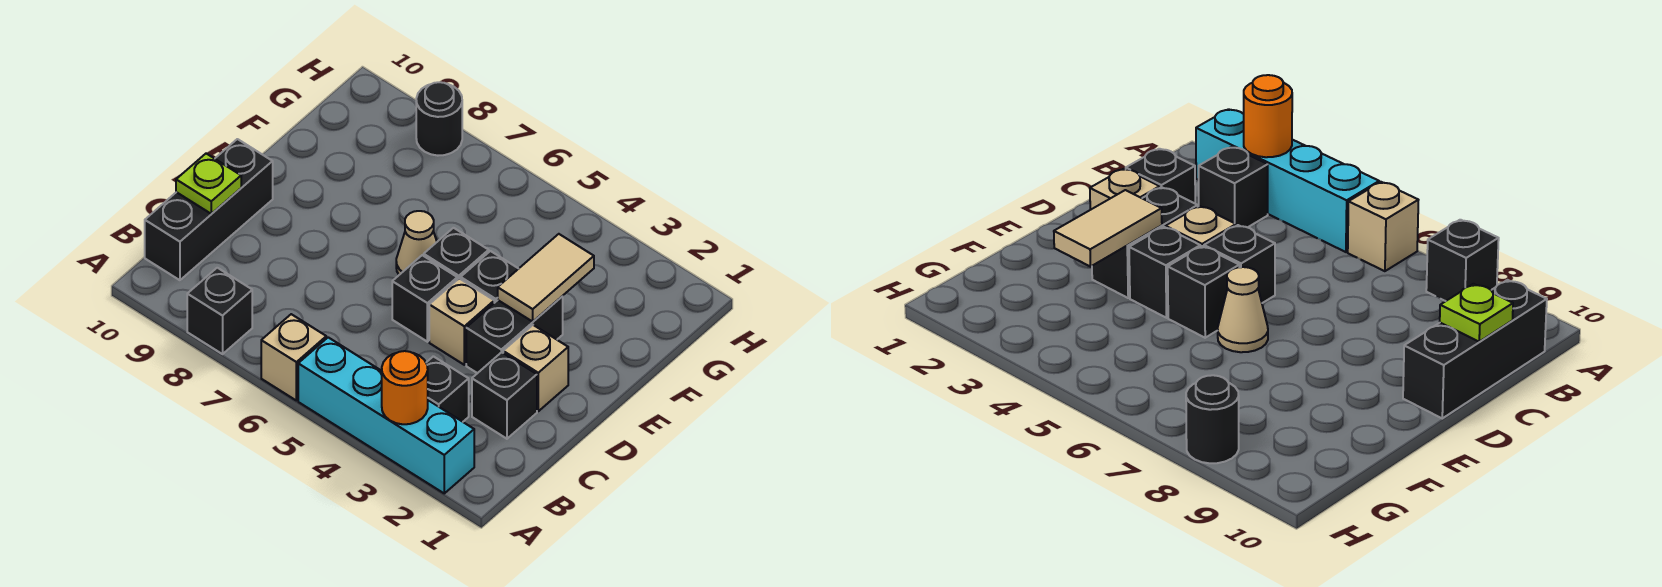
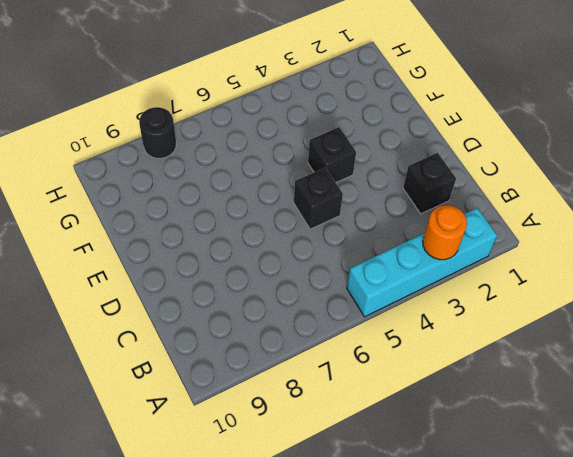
none -> tan 1x1 brick [261,314,326,401]
none -> black 1x1 brick [187,268,252,354]
none -> black 1x1 brick [426,356,469,422]

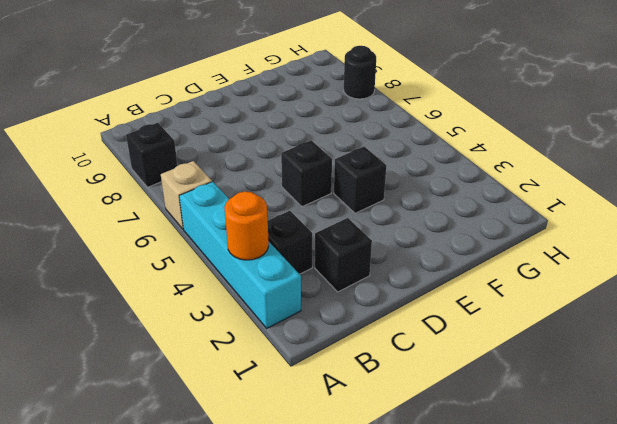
none -> black 1x3 brick [145,139,273,280]
none -> tan 1x1 brick [503,325,568,411]
none -> black 1x2 brick [466,297,563,373]

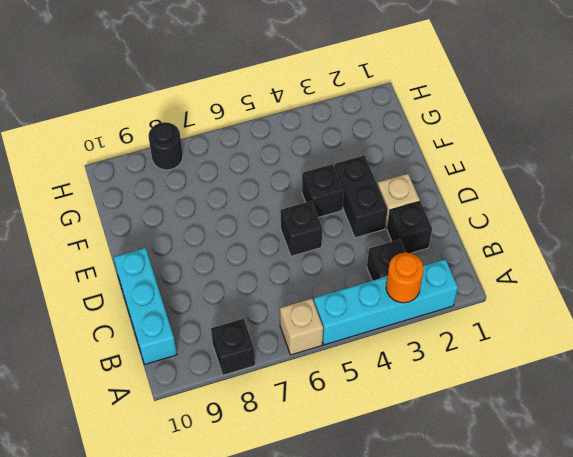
cyan 1x3 brick [114,248,177,364] -> black 1x3 brick [145,139,273,280]
none -> tan 1x1 brick [429,279,494,365]
none -> black 1x1 brick [424,228,489,280]
none -> tan 1x1 cone [396,211,437,275]

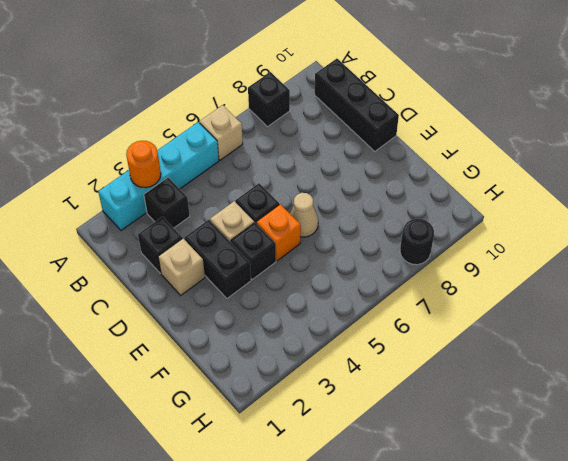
orange 1x1 brick [256,204,301,261] -> black 1x1 brick [424,228,489,280]
none -> lime 1x1 plate [176,154,241,214]
none -> tan 1x2 tile [498,234,594,322]

